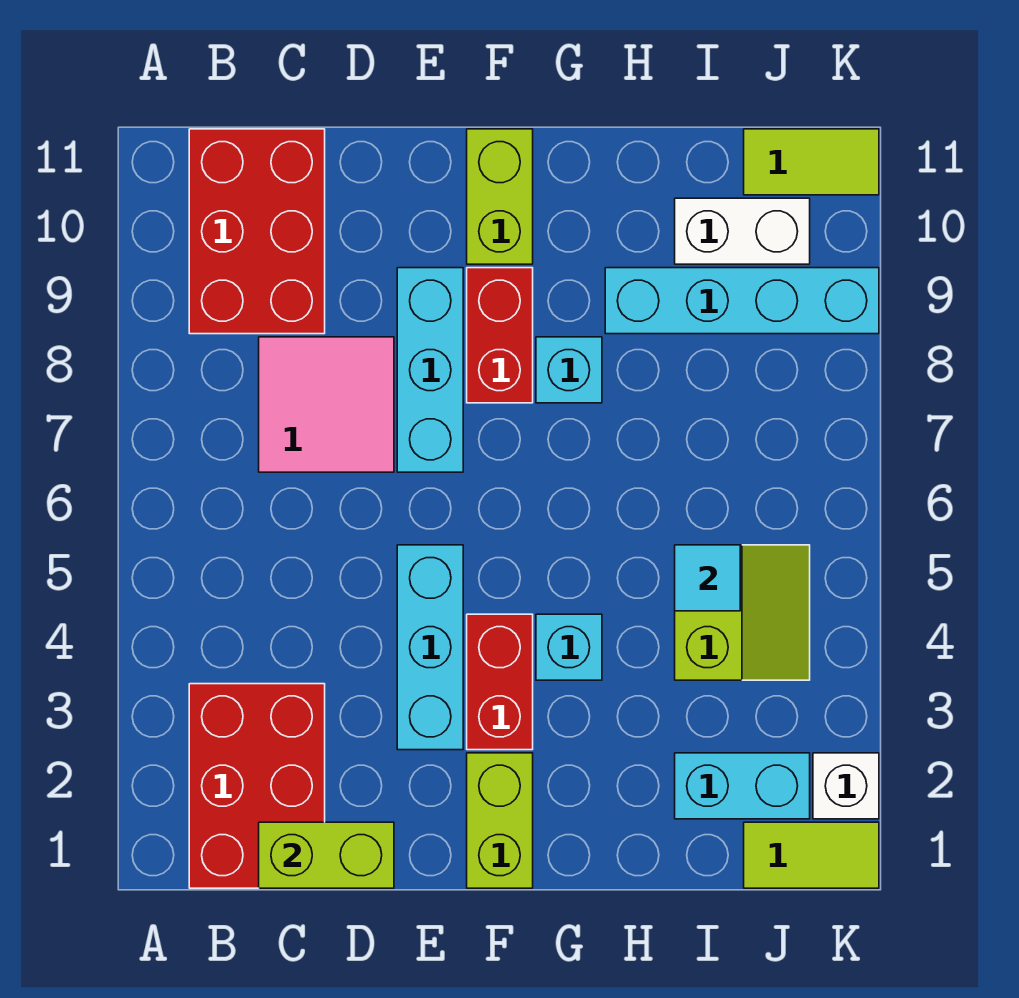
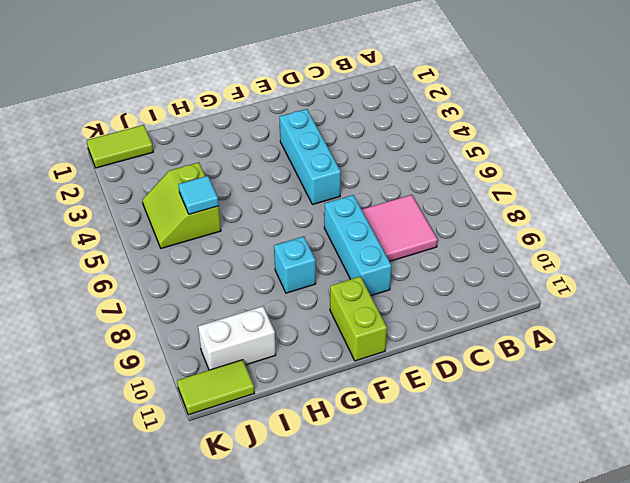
none -> red 2x3 brick [189,684,325,888]
none -> red 2x3 brick [189,129,325,334]
none -> lime 1x2 brick [467,753,533,888]

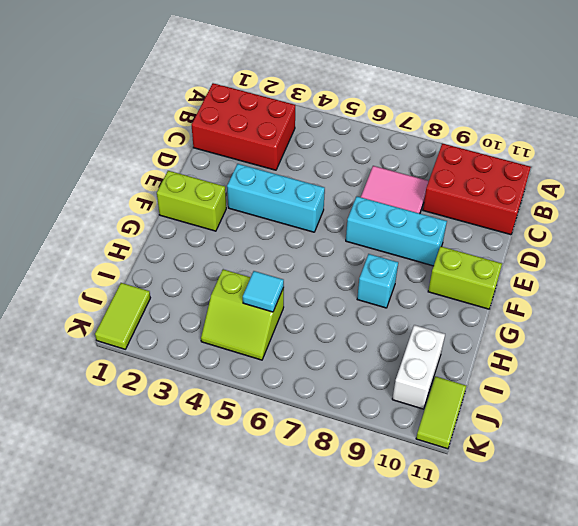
none -> red 1x2 brick [467,614,533,750]
none -> red 1x2 brick [467,268,533,403]
none -> cyan 1x1 brick [536,614,602,680]

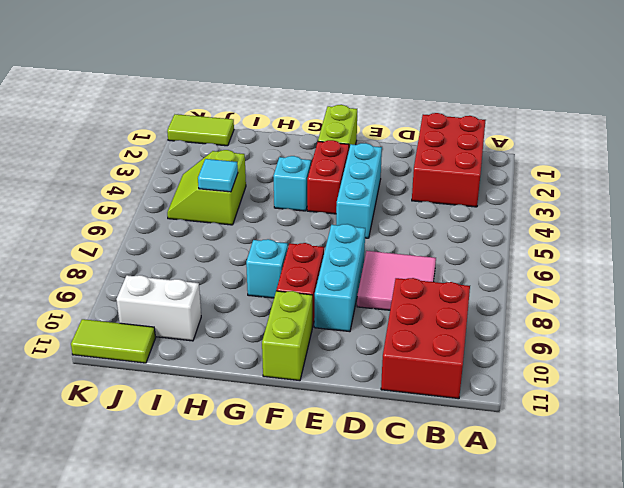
none -> cyan 1x4 brick [605,268,879,334]
none -> cyan 1x2 brick [675,753,810,819]
none -> white 1x1 brick [813,753,879,819]

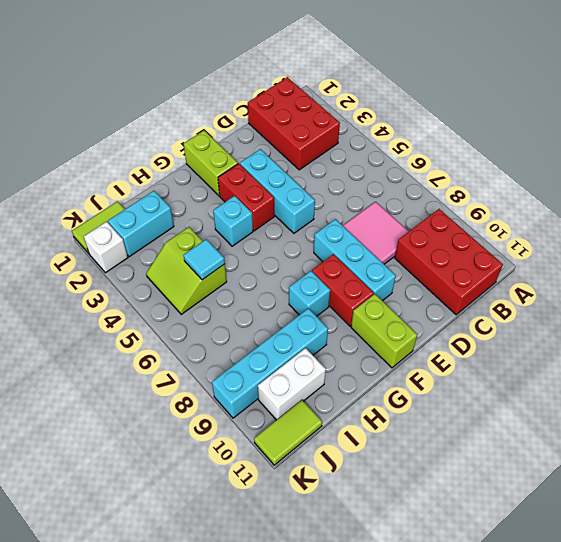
none -> lime 1x2 brick [259,822,394,888]

